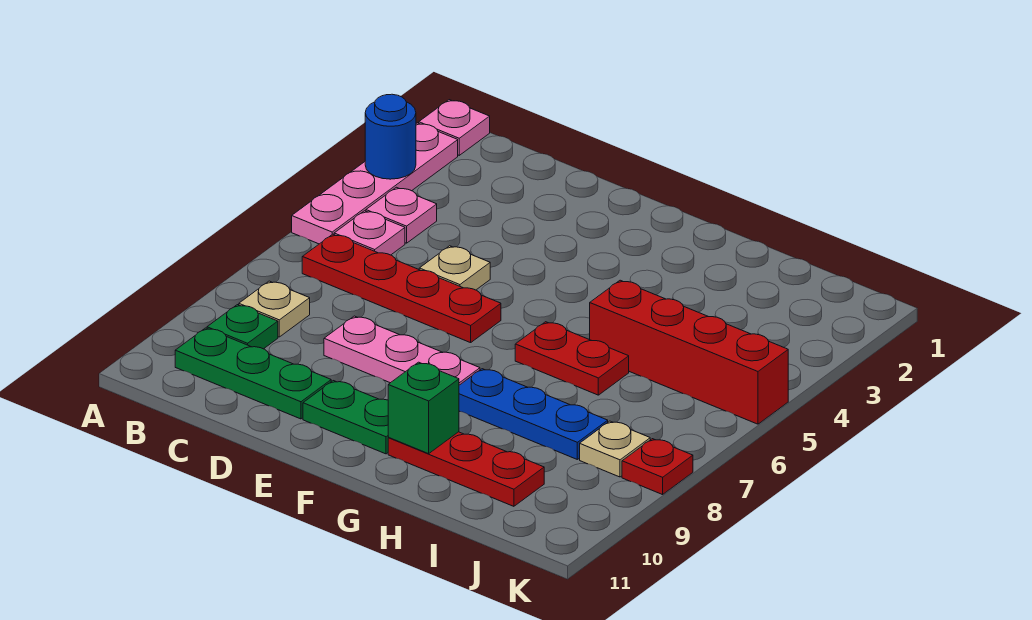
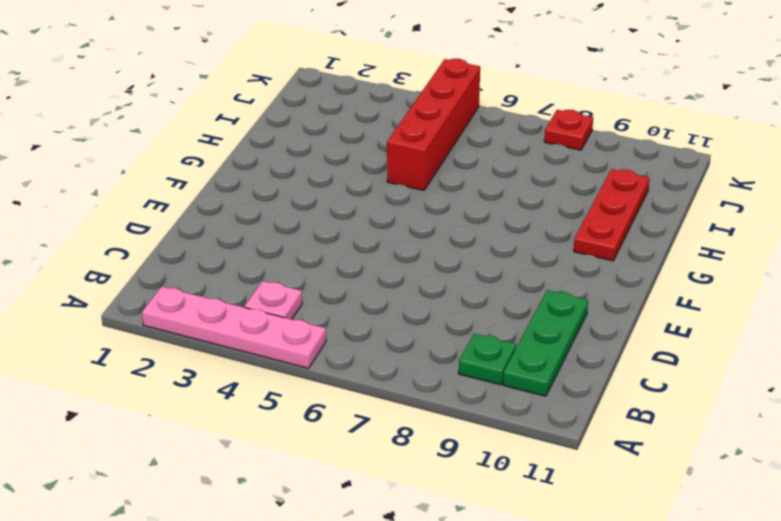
none -> pink 1x1 plate [419,100,490,155]
none -> pink 1x1 plate [334,211,405,255]
none -> red 1x4 plate [302,234,501,343]

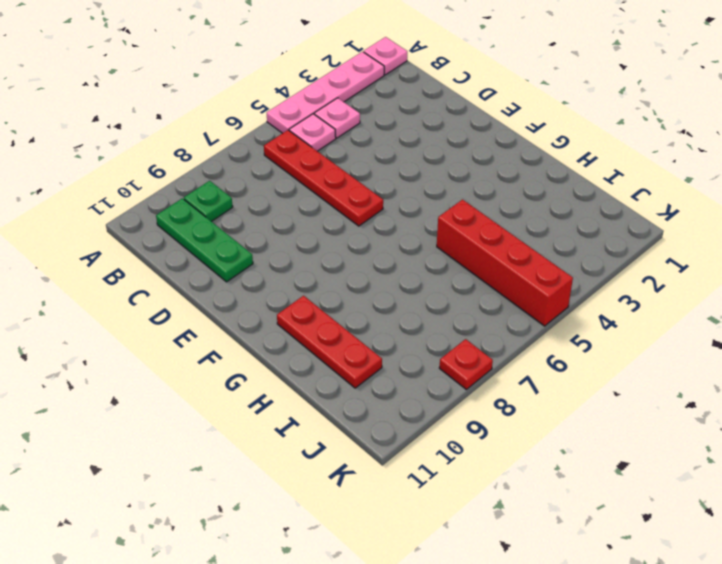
none -> tan 1x1 plate [239,281,310,337]
none -> tan 1x1 plate [419,246,490,290]
none -> pink 1x3 plate [324,316,480,385]

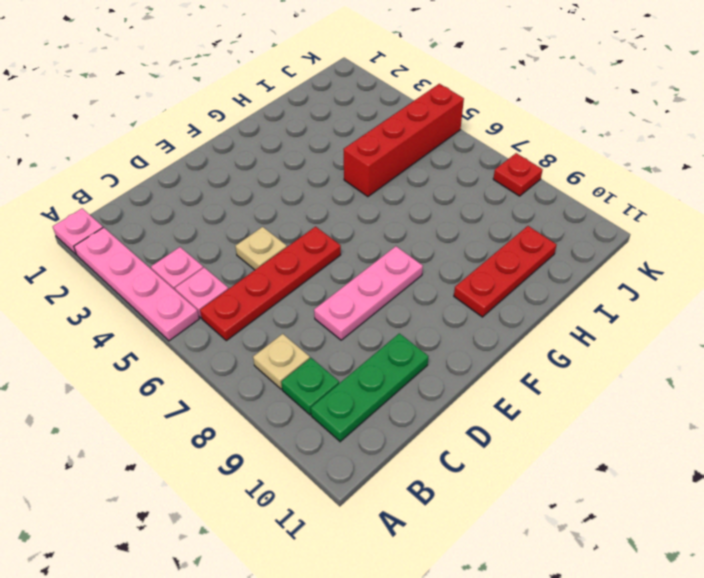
none -> green 1x2 plate [303,381,389,454]
none -> red 1x2 plate [515,322,629,395]
none -> blue 1x3 plate [459,369,608,459]

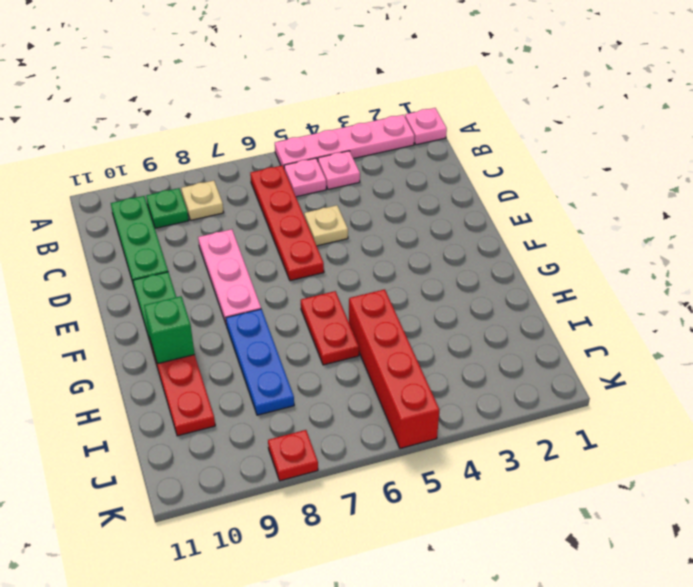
none -> tan 1x1 plate [580,421,650,477]
none -> blue 1x1 round brick [365,94,416,179]

